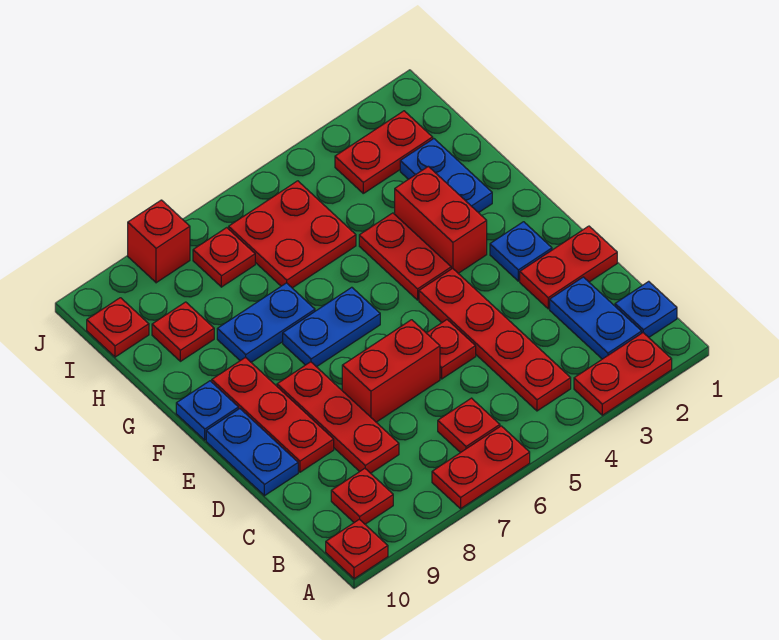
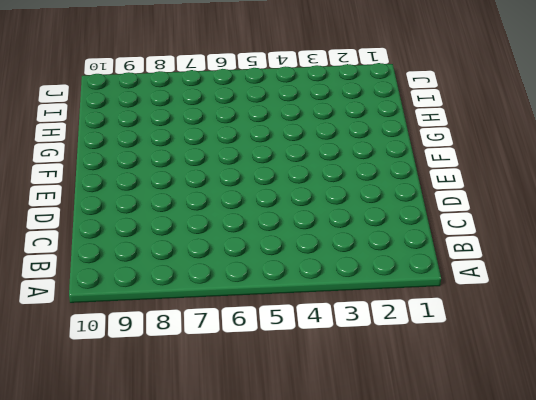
none -> red 1x2 plate [574,333,672,415]
none -> red 1x2 plate [432,426,530,509]
none -> red 1x1 plate [326,519,388,579]

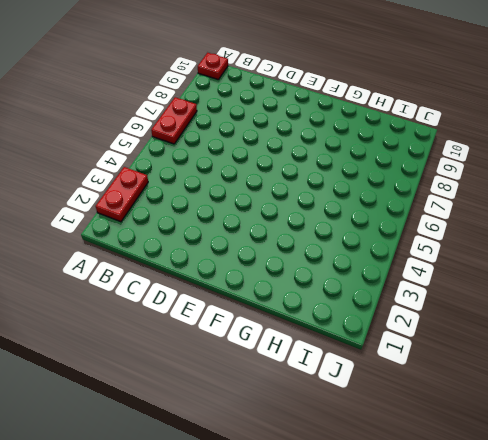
none -> blue 1x1 plate [615,281,677,337]
none -> blue 1x2 plate [550,277,642,359]
none -> red 1x4 plate [419,268,571,411]

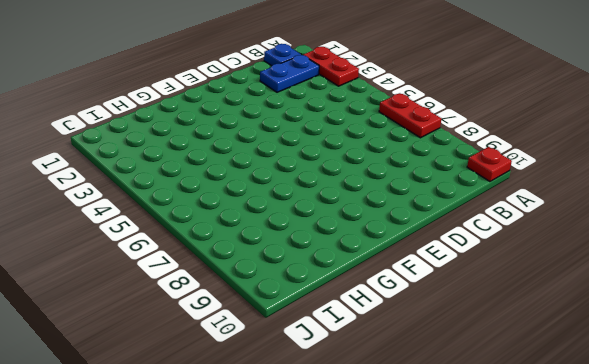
none -> red 1x4 plate [419,268,571,411]
none -> red 1x1 plate [438,398,500,453]
none -> red 1x1 plate [331,468,393,524]

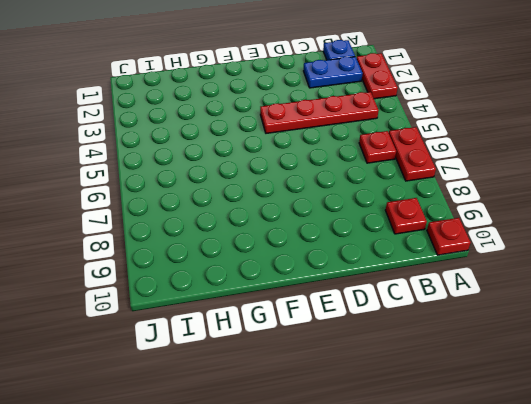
none -> red 1x3 plate [277,362,399,473]
none -> red 1x2 plate [520,226,617,309]
none -> red 1x1 plate [427,320,476,379]

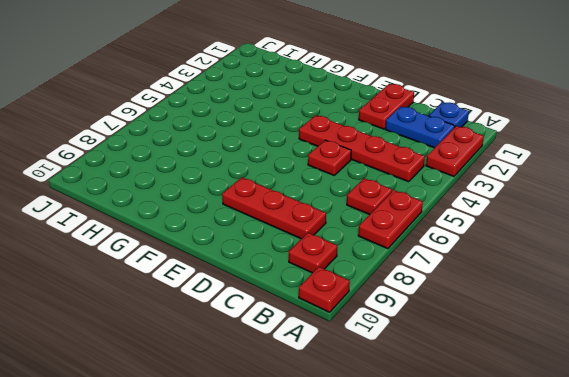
none -> red 1x2 brick [342,320,440,422]
none -> red 1x3 plate [212,357,334,472]
none -> blue 1x2 plate [206,409,298,496]

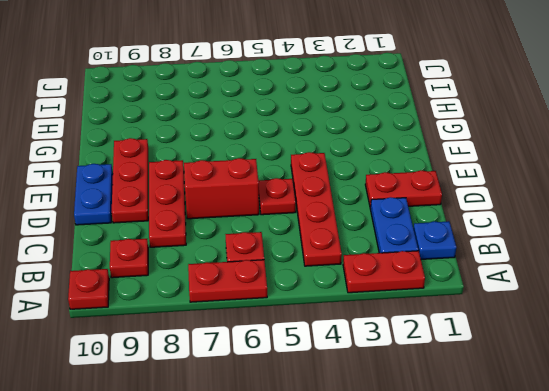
none -> blue 1x1 plate [490,222,552,281]
none -> red 1x2 brick [395,166,487,273]
none -> red 1x2 plate [359,213,451,300]

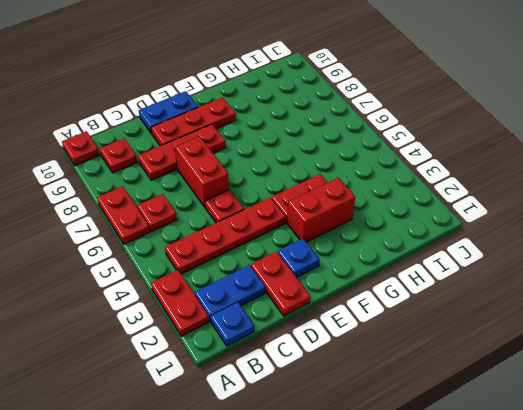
none -> blue 1x2 plate [283,287,380,367]
none -> blue 1x1 plate [176,381,238,440]
none -> blue 1x2 plate [400,139,492,213]

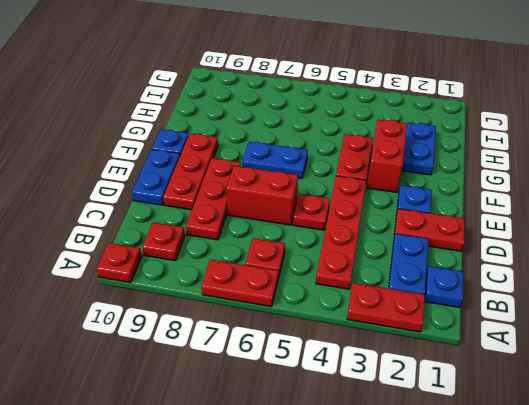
none -> blue 1x2 plate [217,283,315,362]
none -> red 2x2 plate [229,181,356,288]
none -> red 1x1 plate [152,302,214,361]

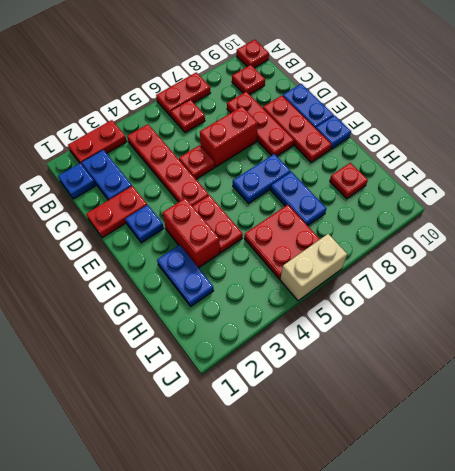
blue 1x2 plate [271,172,326,226] -> blue 1x2 plate turned to [217,283,315,362]
tan 1x2 brick [280,234,347,301] -> none
none -> red 1x2 plate [335,111,433,193]
none -> red 1x1 plate [193,228,255,287]
none -> red 1x1 plate [87,298,149,357]

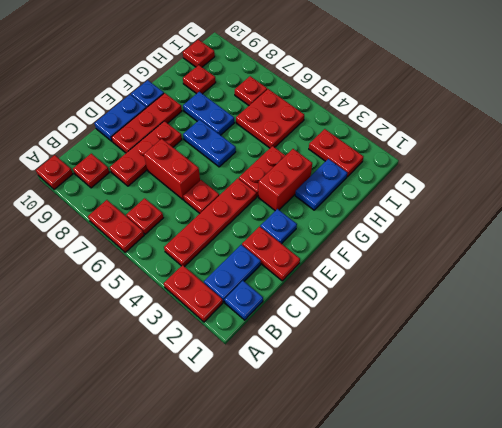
none -> red 1x1 brick [128,200,190,283]

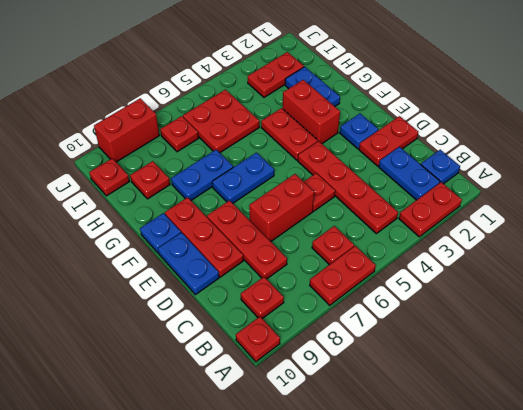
red 1x2 brick [94,98,159,162] -> red 1x1 brick [128,200,190,283]

